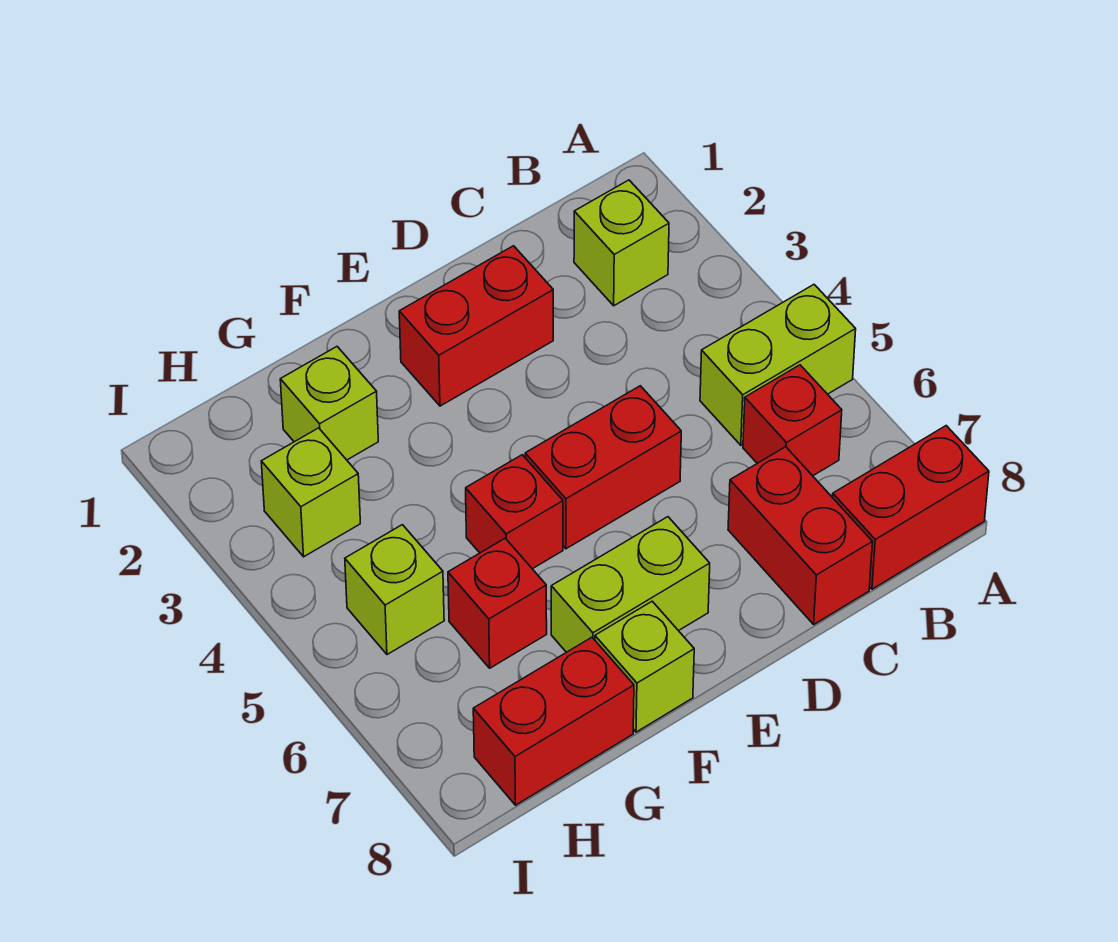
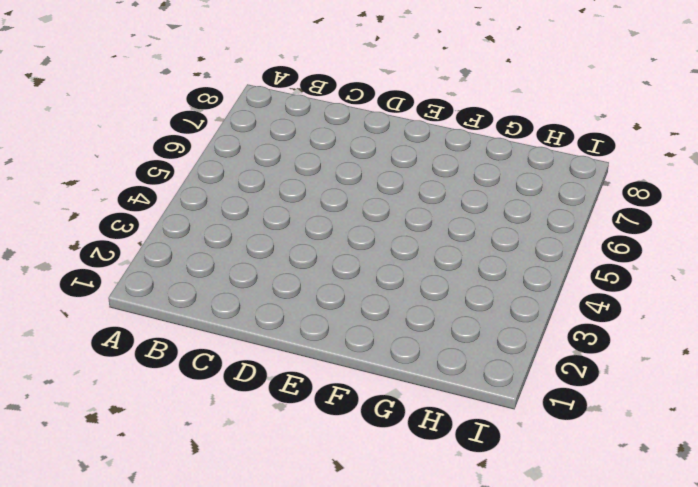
none -> lime 1x2 brick [700,285,856,445]
none -> red 1x2 brick [833,426,989,589]
none -> lime 1x1 brick [574,180,669,306]

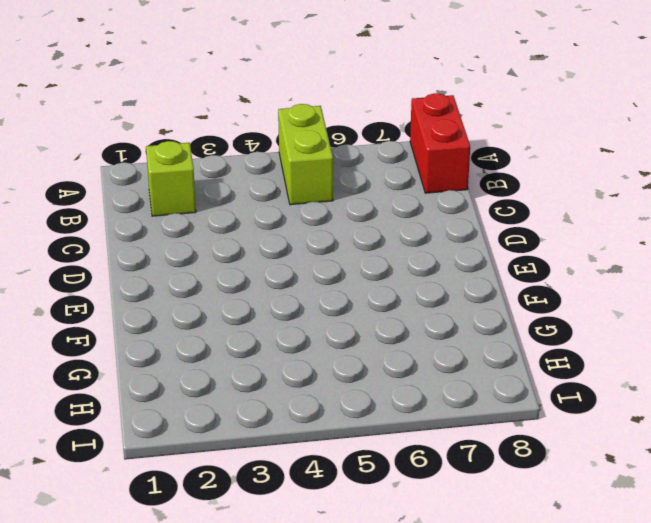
none -> red 1x1 brick [743,365,842,476]
none -> red 1x2 brick [728,447,872,624]
none -> red 1x2 brick [399,246,553,406]

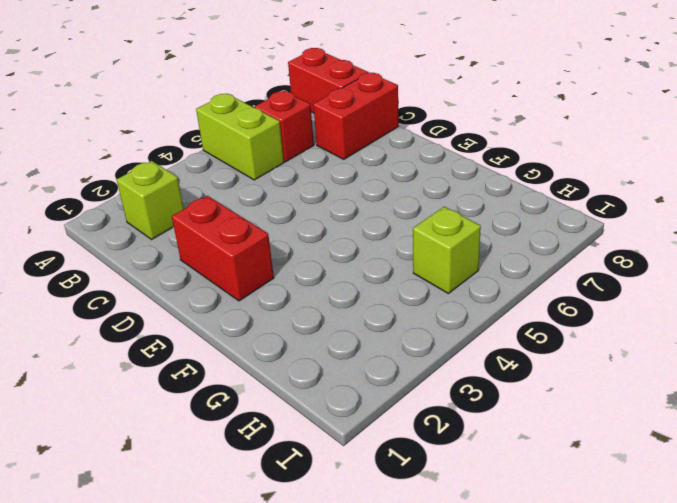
none -> red 1x2 brick [525,386,681,549]
none -> lime 1x2 brick [551,517,710,652]
none -> red 1x1 brick [466,455,563,569]

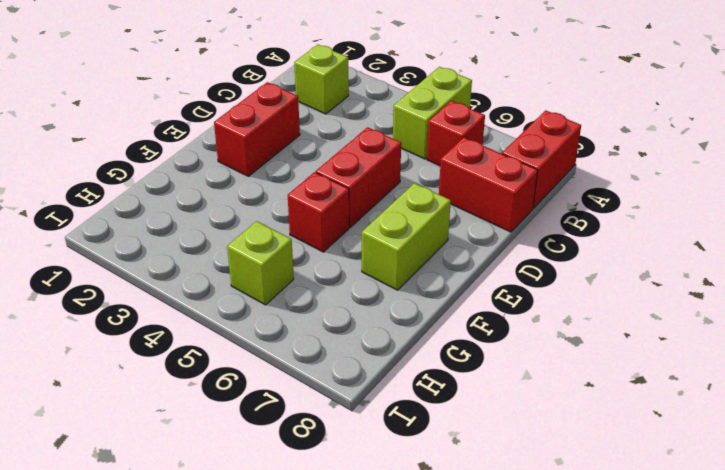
none -> lime 1x1 brick [595,601,694,732]
none -> lime 1x1 brick [280,347,378,460]
none -> red 1x1 brick [448,538,547,668]

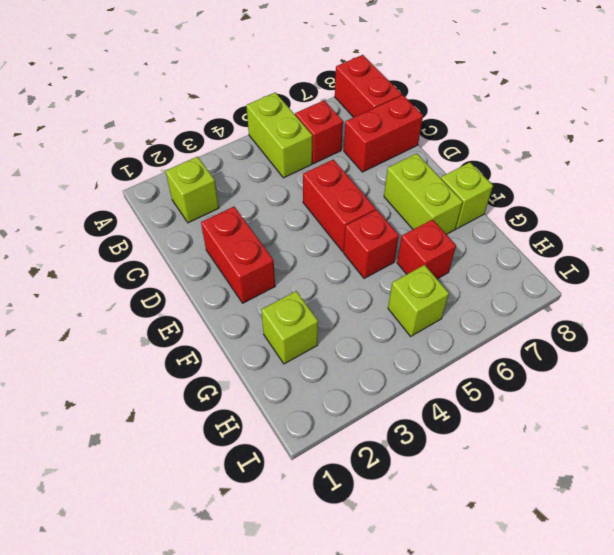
none -> red 1x2 brick [473,637,634,805]
none -> lime 1x1 brick [261,428,360,557]

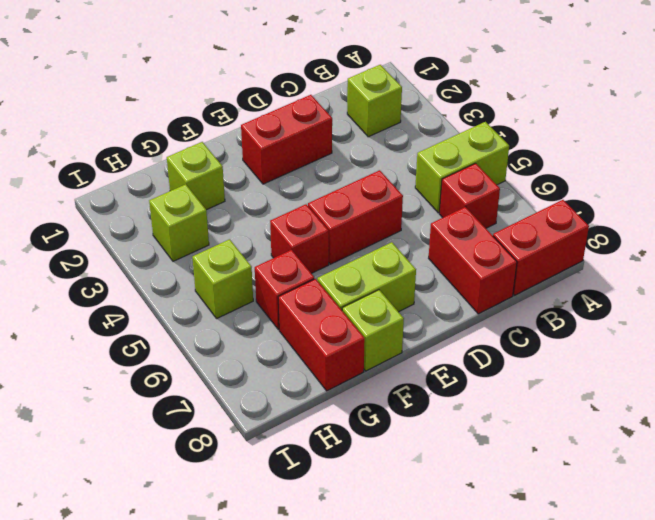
red 1x2 brick [278,279,365,391] -> red 1x2 brick turned to [473,637,634,805]

